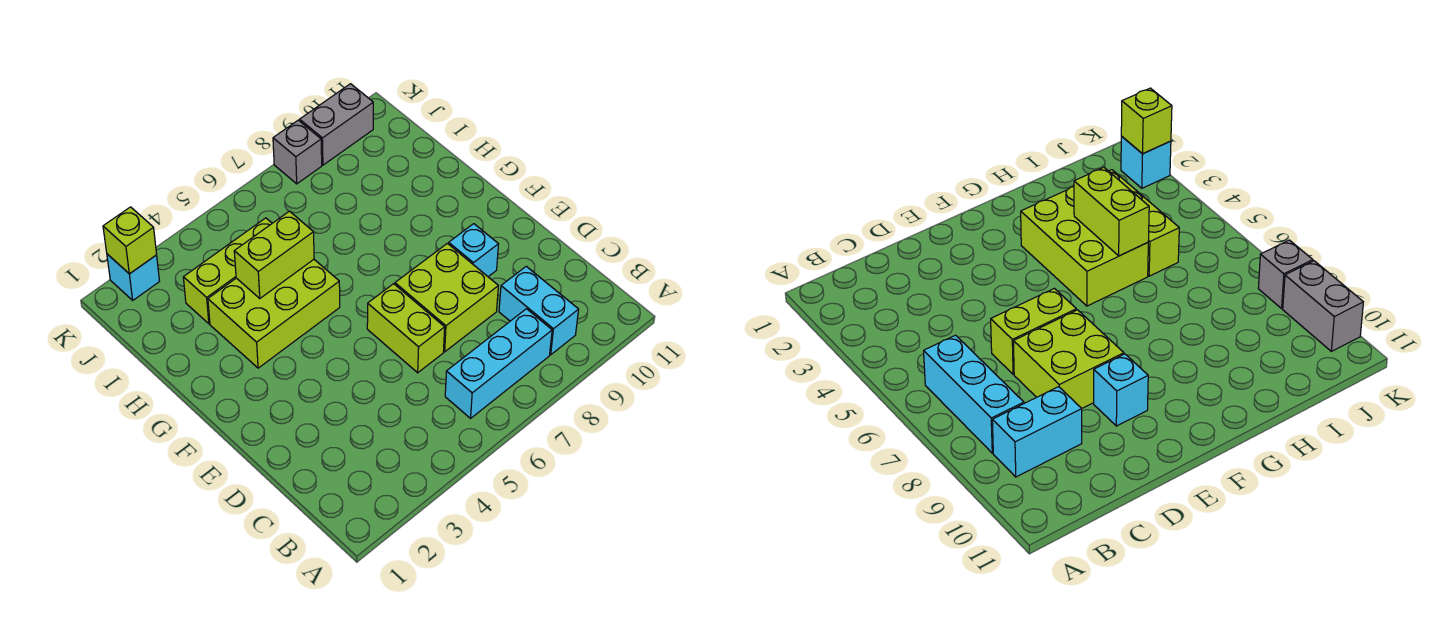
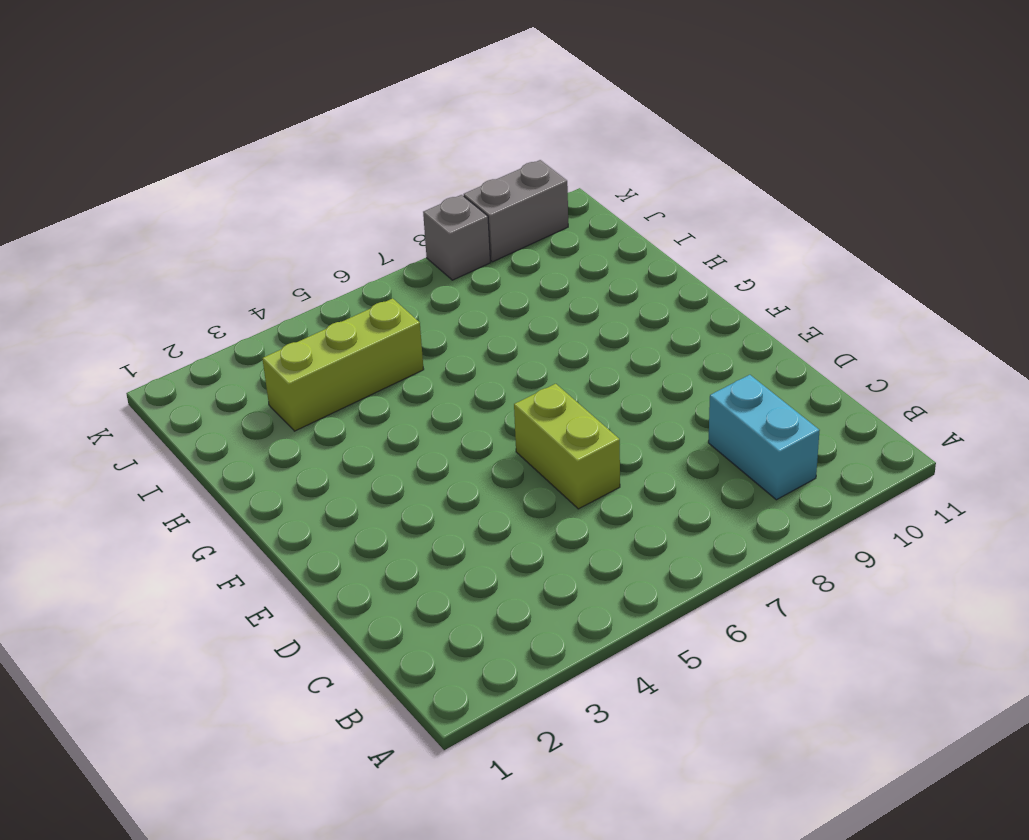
none -> cyan 1x3 brick [445,309,552,418]
none -> lime 2x2 brick [395,243,498,352]
none -> cyan 1x1 brick [449,224,499,277]

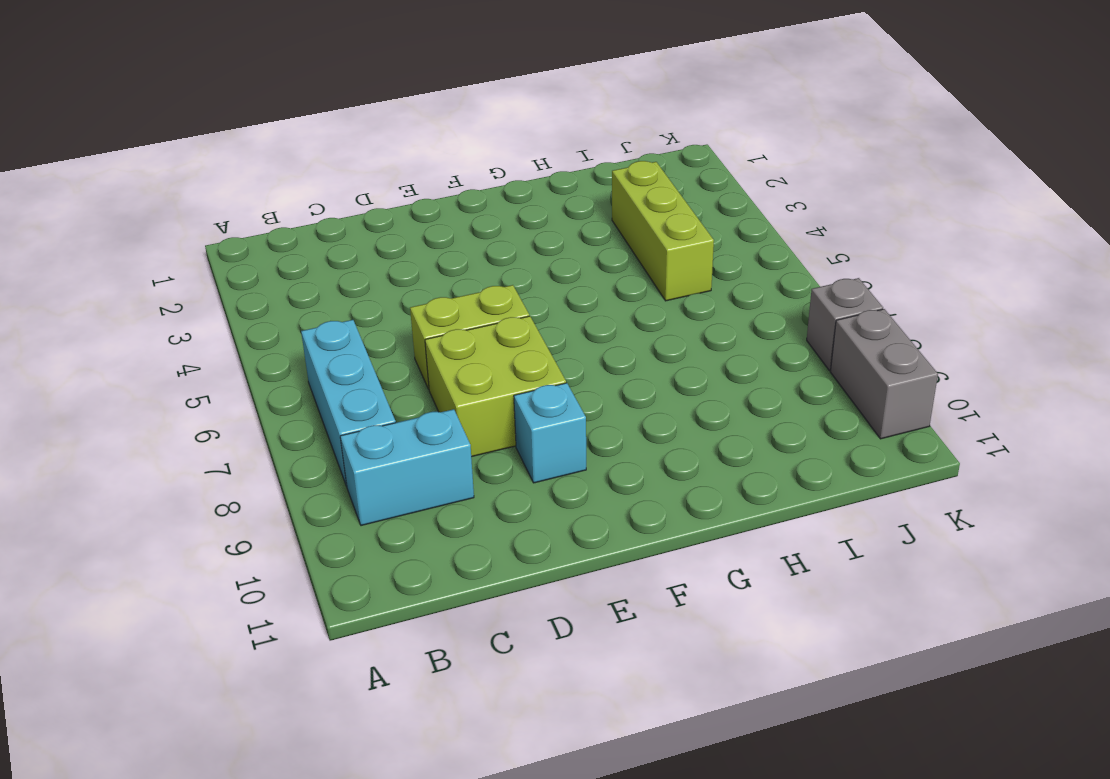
none -> lime 2x3 brick [208,260,340,368]
none -> cyan 1x1 brick [107,254,159,300]
none -> lime 1x2 brick [234,211,314,298]

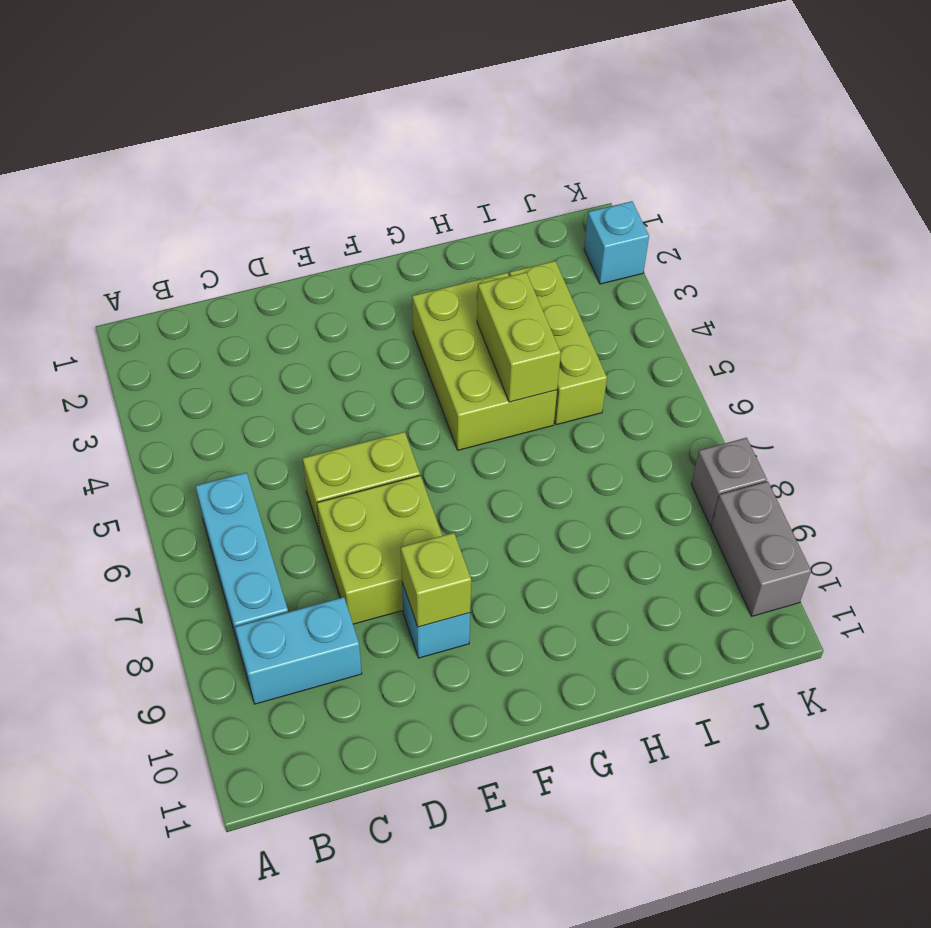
lime 1x1 brick [401,533,471,627] -> lime 1x1 brick moved to [103,207,157,274]

